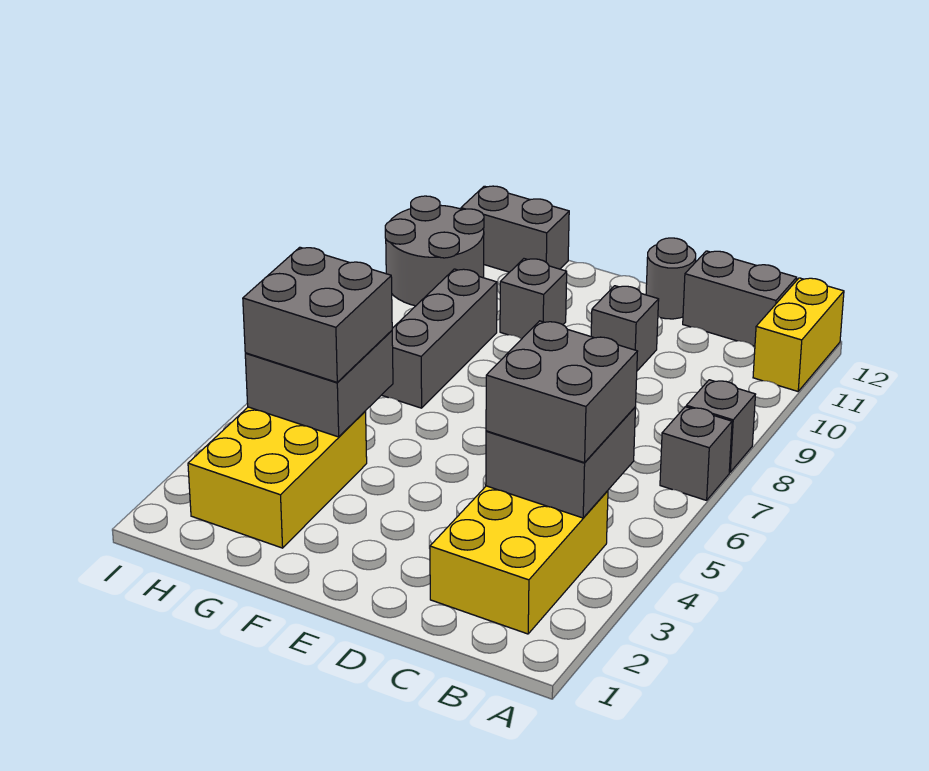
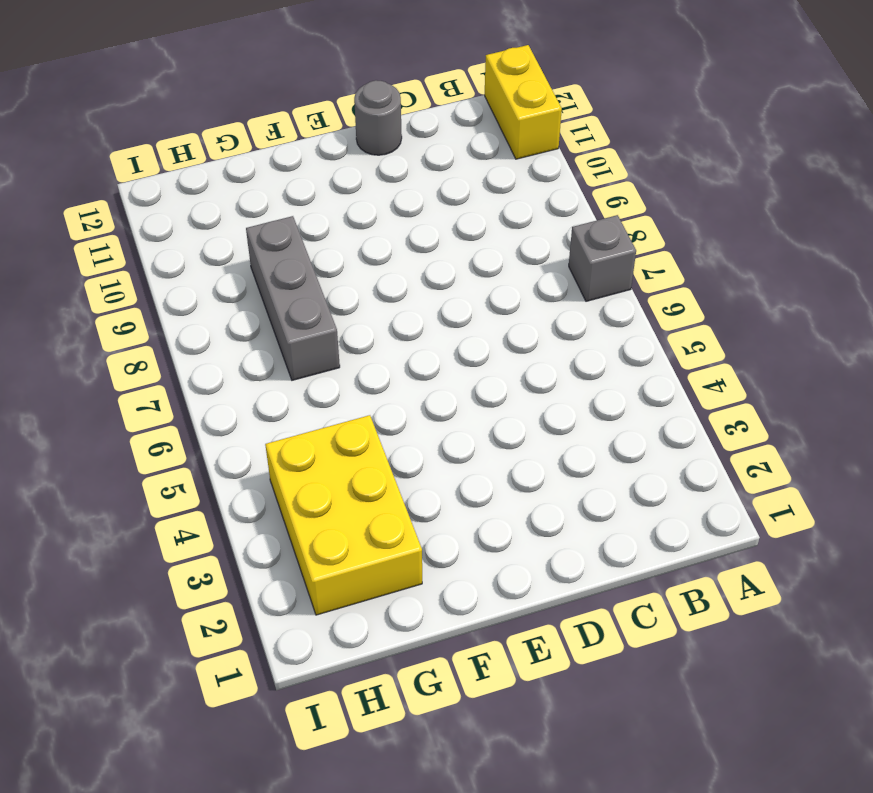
none -> grey 1x1 brick [686,380,756,472]
none -> yellow 2x3 brick [430,486,608,634]
none -> grey 1x2 brick [683,251,797,346]

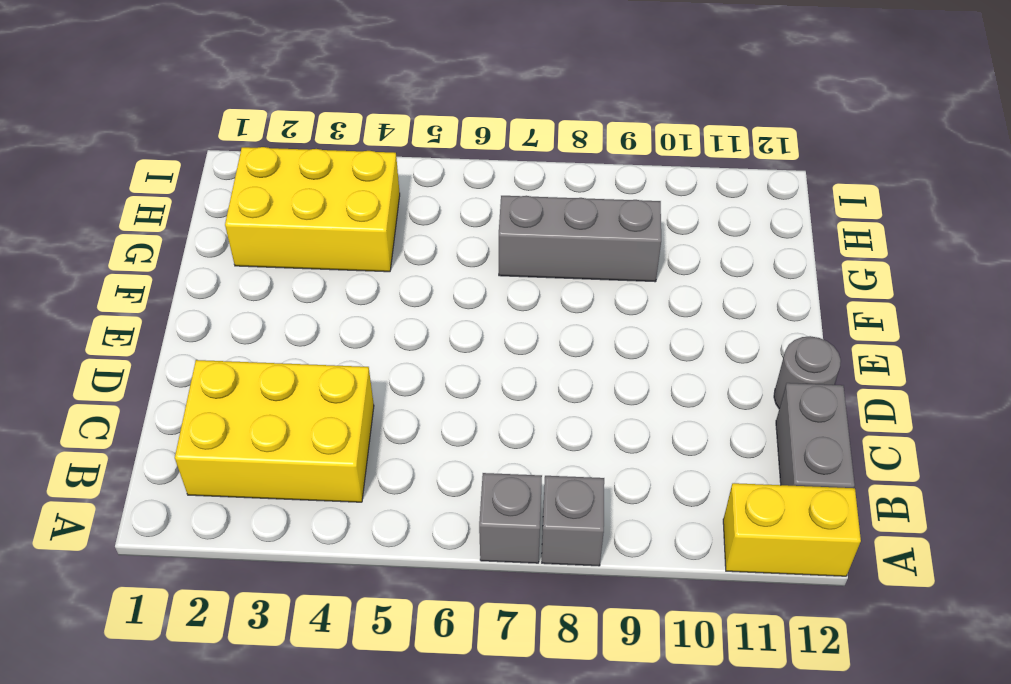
none -> grey 1x1 brick [591,286,659,371]
none -> grey 1x1 brick [500,259,567,339]
none -> grey 1x2 brick [461,186,569,272]

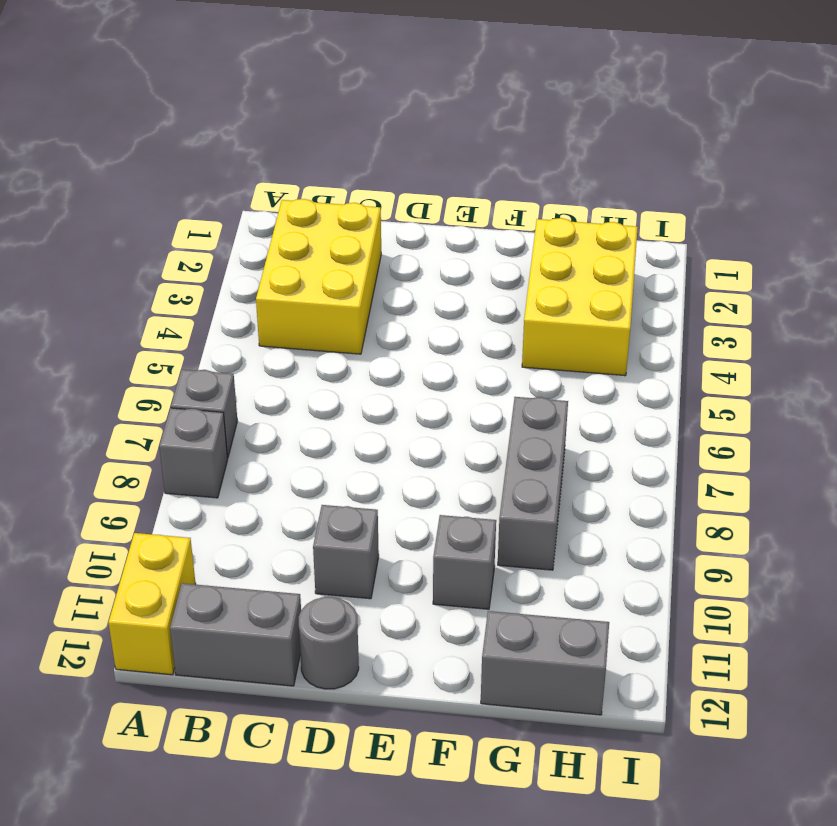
none -> grey 2x2 round brick [385,196,484,306]
none -> grey 2x2 brick [486,407,636,518]
none -> grey 2x2 brick [245,331,393,437]

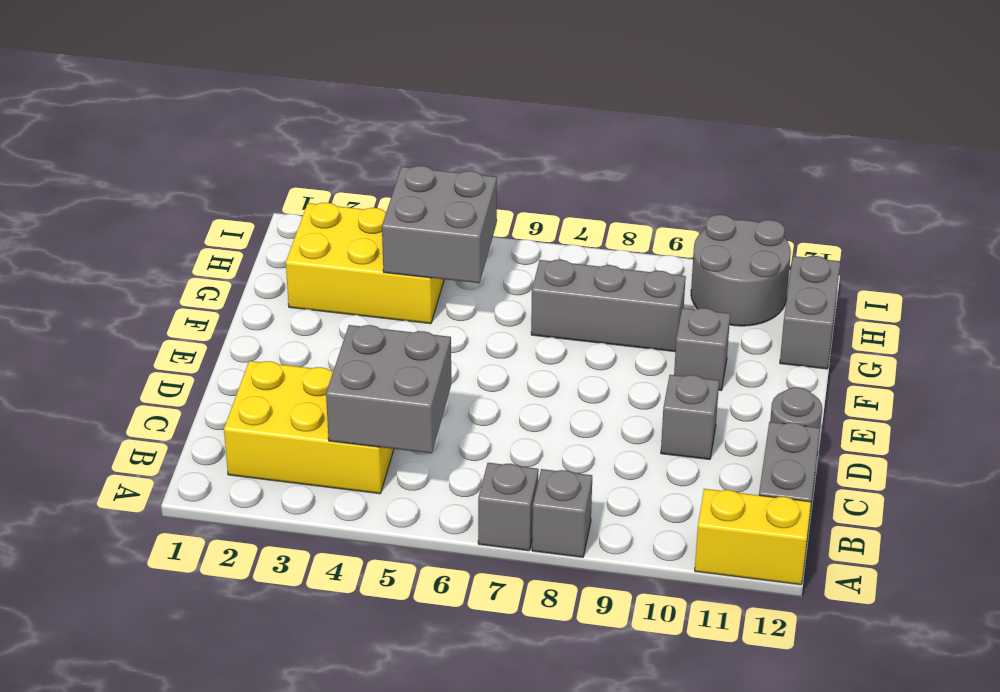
none -> grey 2x2 brick [486,321,638,463]
none -> grey 2x2 brick [243,247,392,382]

